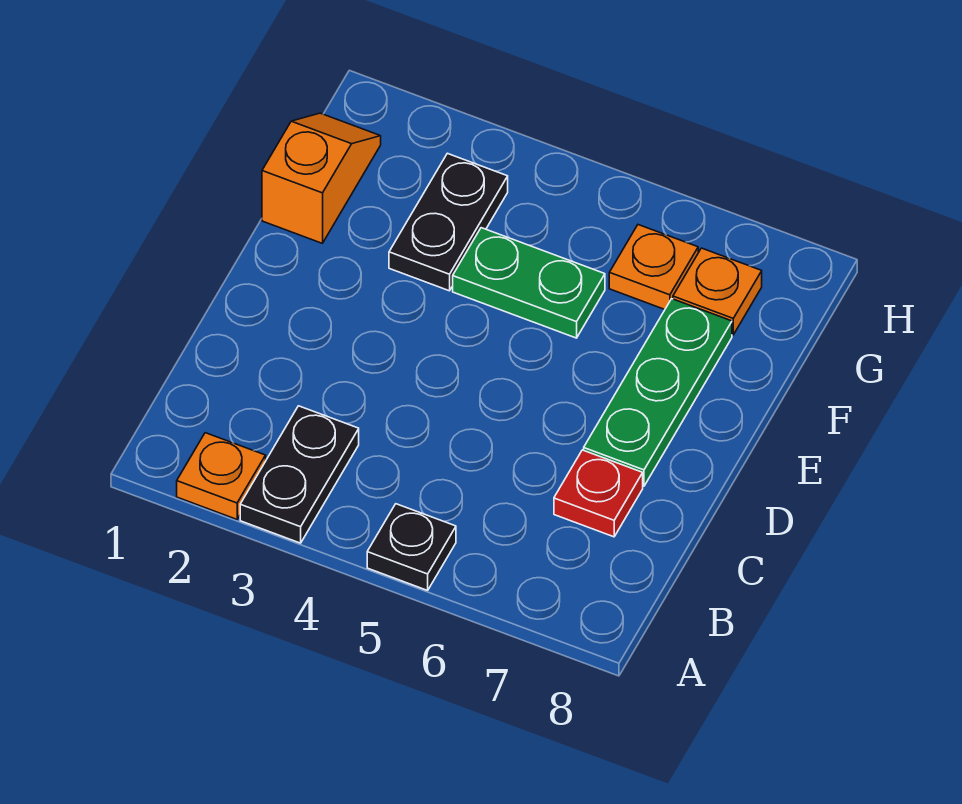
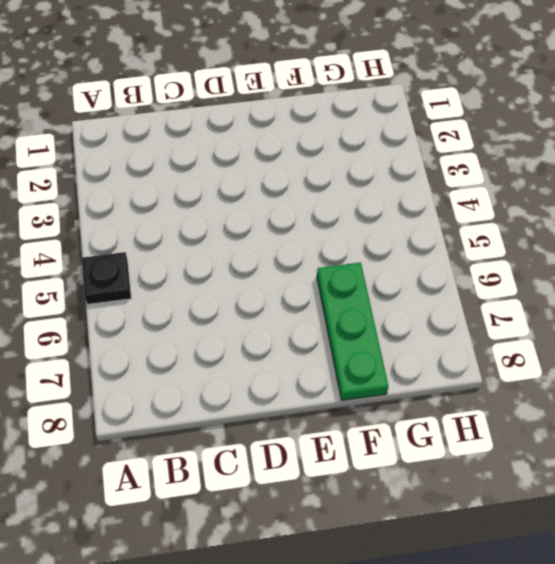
green 1x3 plate [317,262,389,400] -> green 1x3 plate turned to [584,299,732,486]
none -> orange 1x1 plate [177,433,266,519]
none -> black 1x2 plate [240,406,359,543]

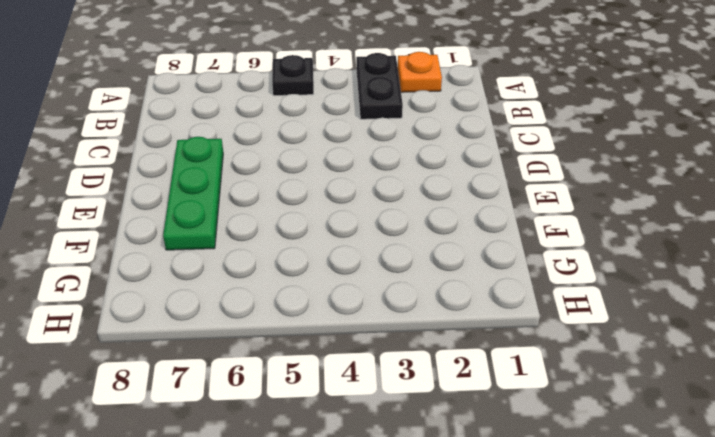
none -> red 1x1 plate [554,450,643,537]
none -> orange 1x2 slope [262,113,381,243]

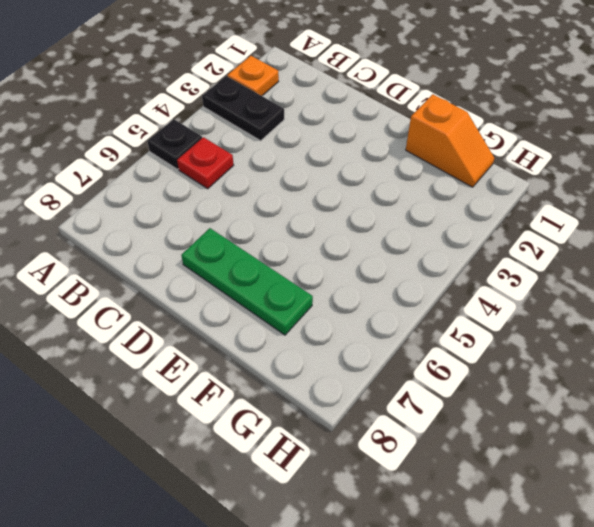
red 1x1 plate [177,137,234,189] -> red 1x1 plate moved to [554,450,643,537]
none -> black 1x2 plate [389,153,508,291]
none -> green 1x2 plate [453,228,605,338]

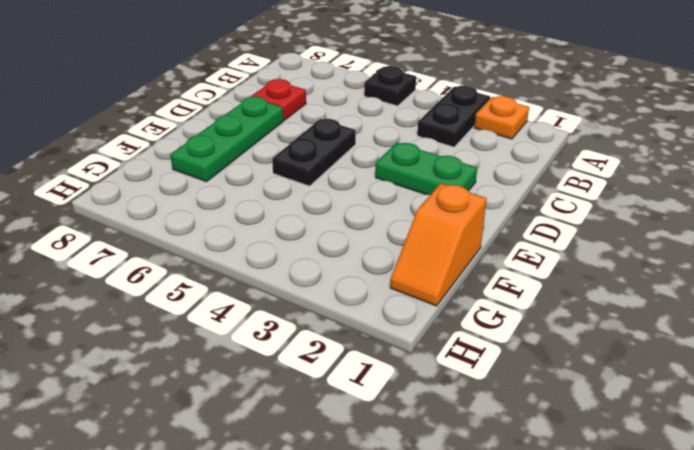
green 1x2 plate [375,143,477,195] -> green 1x2 plate moved to [453,228,605,338]
black 1x2 plate [272,119,356,186] -> black 1x2 plate moved to [389,153,508,291]
none -> orange 1x1 plate [609,225,698,309]
none -> orange 1x1 plate [673,248,762,335]

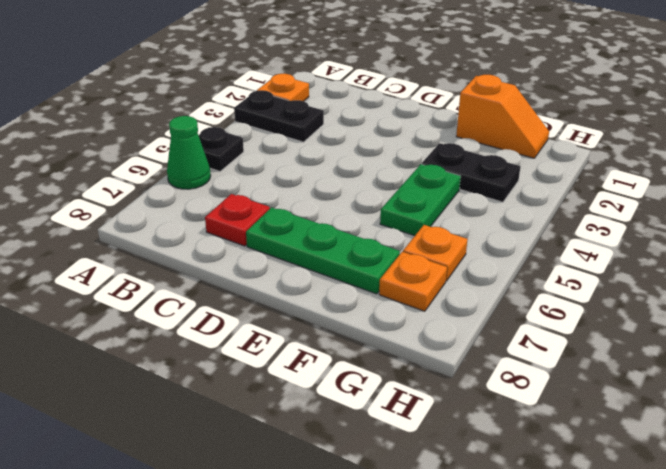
green 1x1 cone [167,116,211,189] -> none

